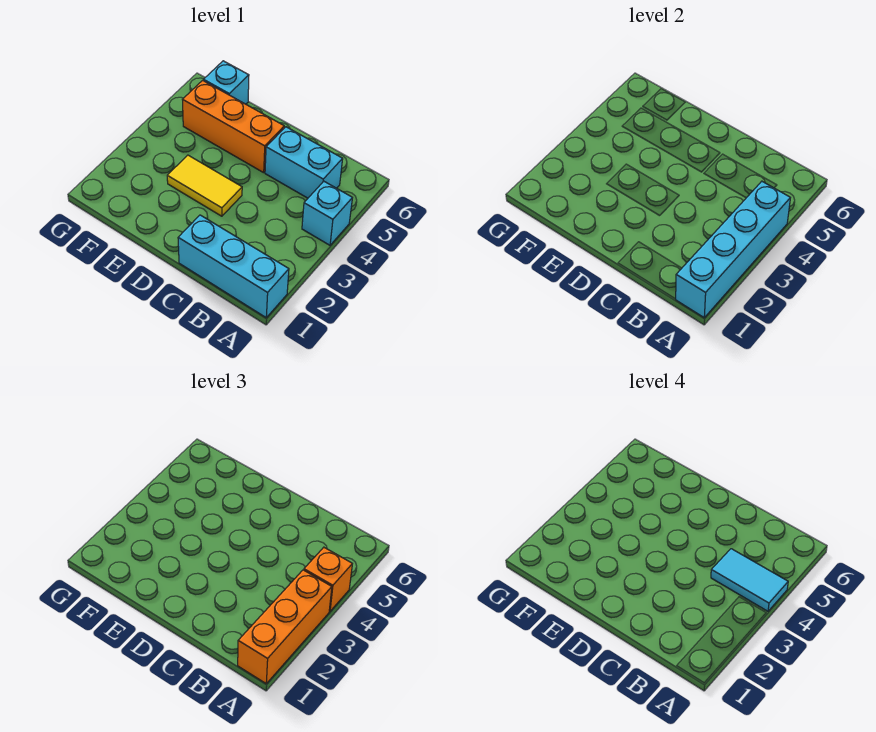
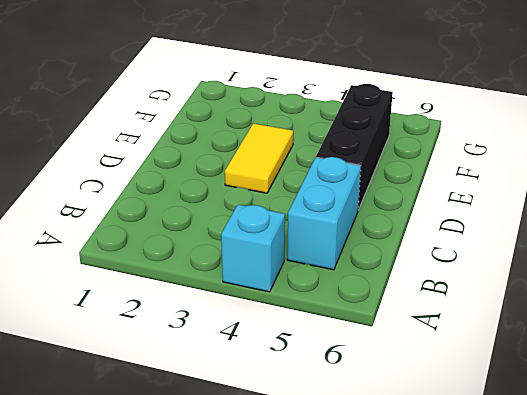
black 1x3 brick [316,84,393,210] -> orange 1x3 brick [182,80,284,173]
none -> cyan 1x3 brick [178,215,289,317]
none -> cyan 1x1 brick [204,61,249,104]

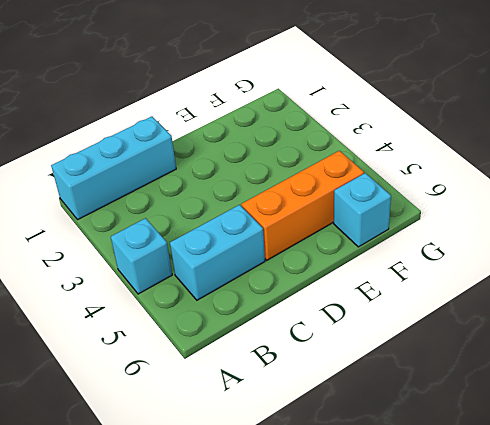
none -> yellow 1x2 tile [167,155,242,216]
none -> cyan 1x4 brick [676,181,790,317]

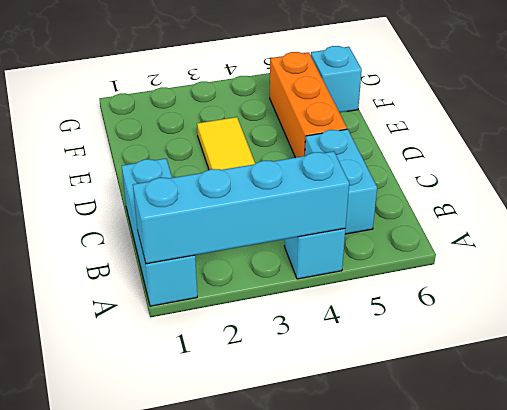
none -> orange 1x3 brick [238,570,332,683]
none -> orange 1x1 brick [304,547,352,611]

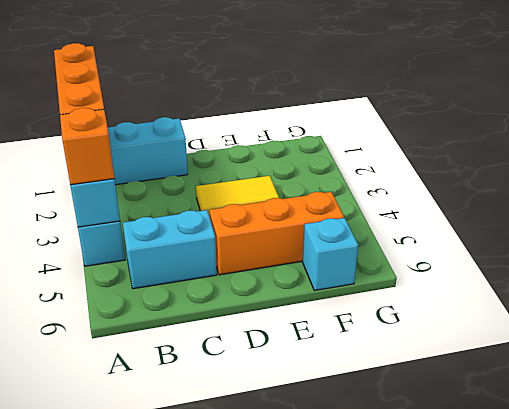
none -> cyan 1x2 tile [711,549,788,611]

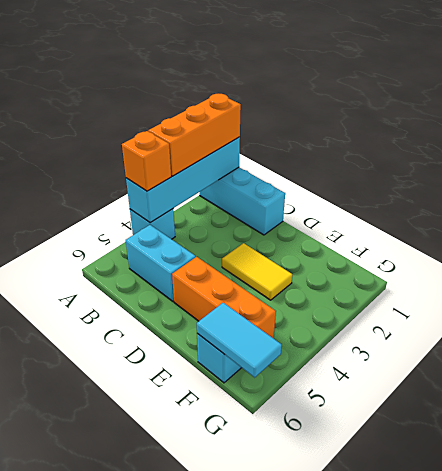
cyan 1x2 tile [197,303,282,377] -> cyan 1x2 tile moved to [711,549,788,611]

